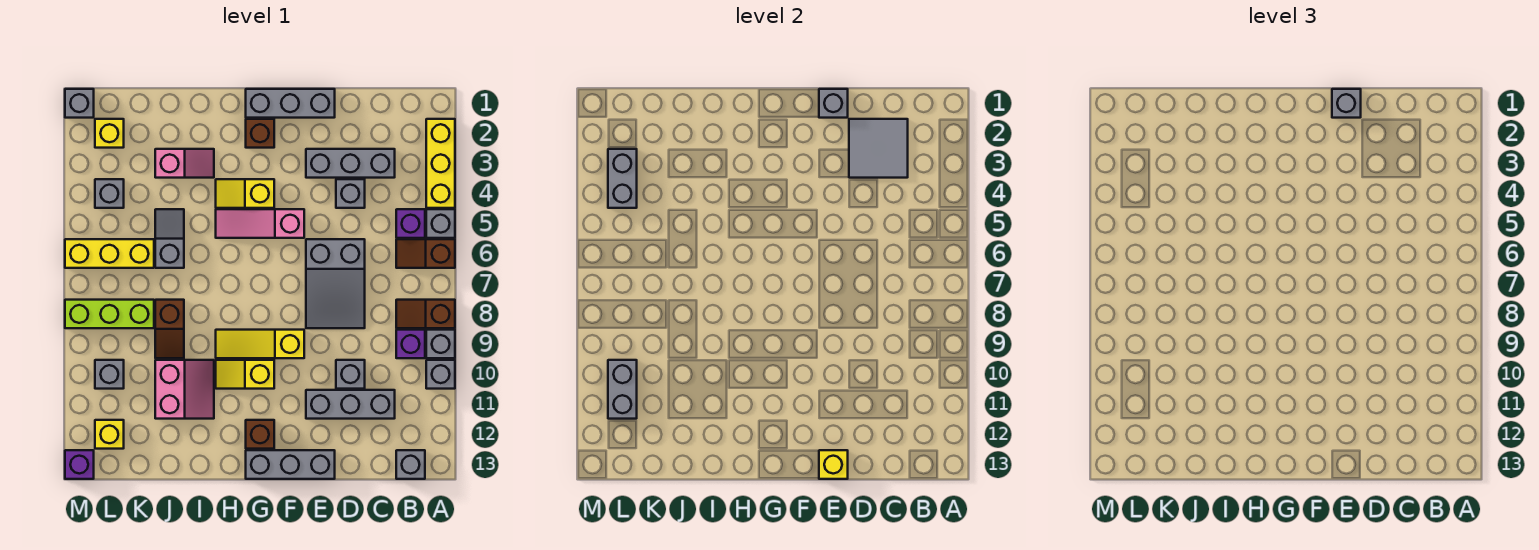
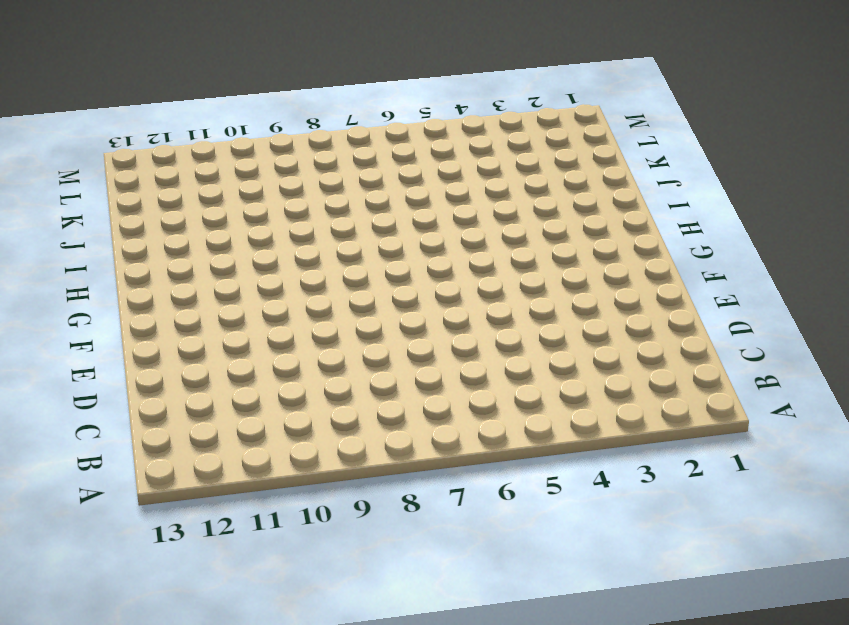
none -> yellow 1x3 brick [426,119,455,208]
none -> grey 1x1 brick [426,209,455,238]
none -> brown 1x2 slope [396,239,455,268]
none -> brown 1x2 slope [396,300,455,328]

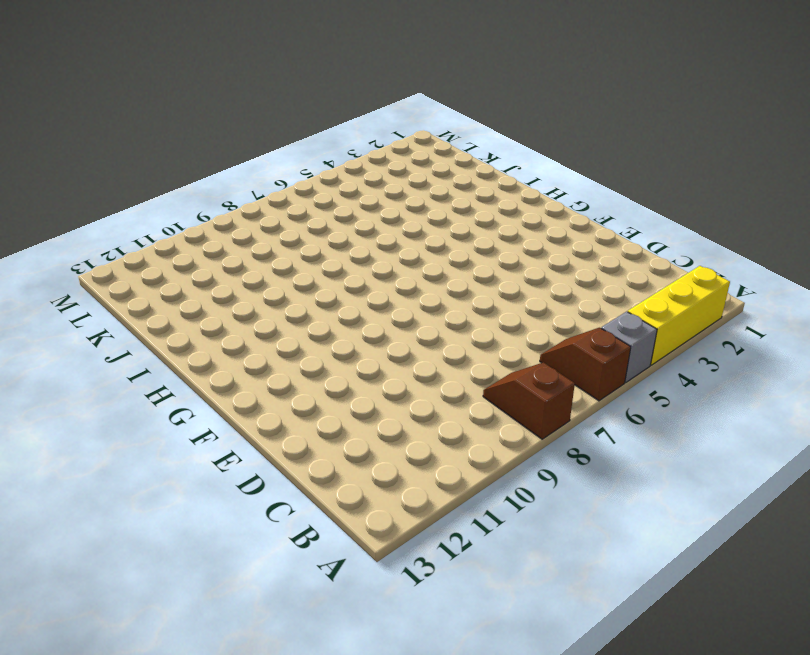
none -> grey 1x1 brick [426,330,455,358]
none -> grey 1x1 brick [426,360,455,389]
none -> purple 1x1 brick [396,209,425,238]
none -> purple 1x1 brick [396,330,425,358]

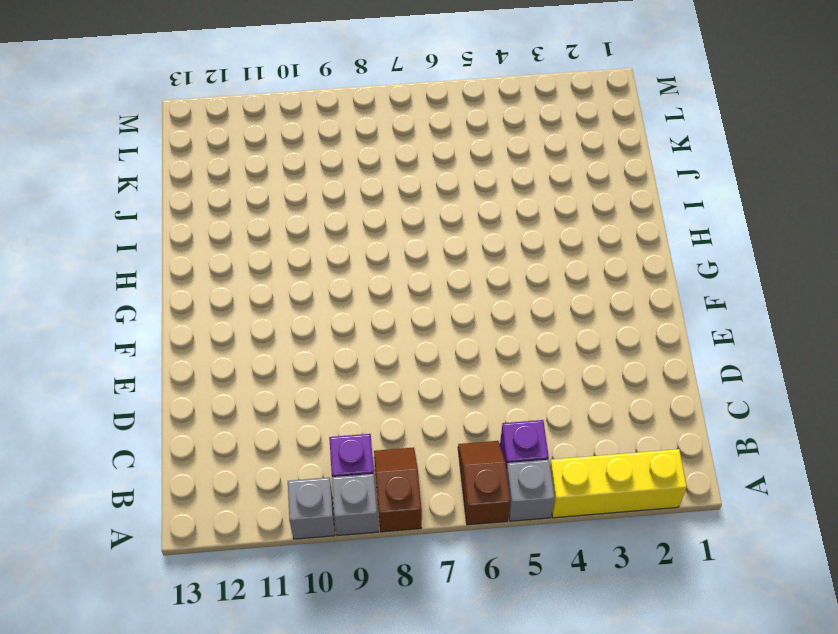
none -> grey 1x1 brick [396,450,425,479]
none -> grey 1x3 brick [306,149,395,178]
none -> grey 1x3 brick [306,390,395,419]
none -> grey 1x1 brick [336,179,365,208]

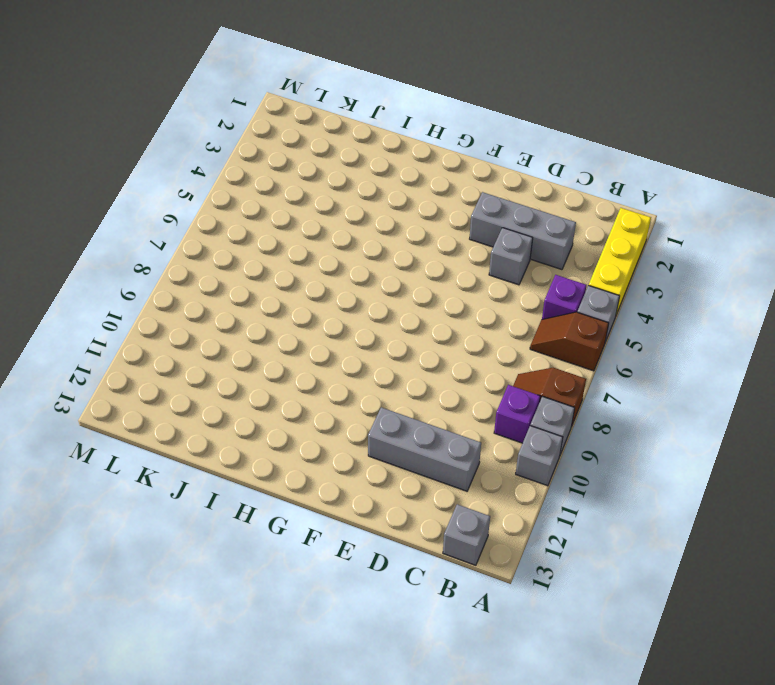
none -> grey 2x3 slope [306,239,365,328]
none -> grey 1x1 brick [336,360,365,389]
none -> grey 1x3 brick [246,89,335,118]
none -> grey 1x3 brick [246,450,335,479]

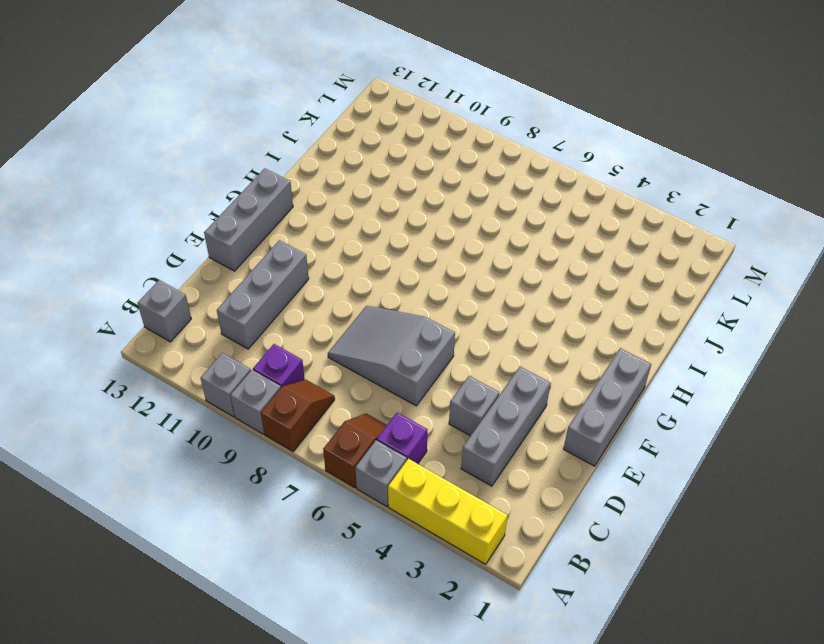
none -> grey 1x1 brick [336,360,365,389]
none -> pink 1x3 slope [216,209,304,238]
none -> yellow 1x3 slope [216,330,304,358]
none -> brown 1x1 brick [246,119,274,148]

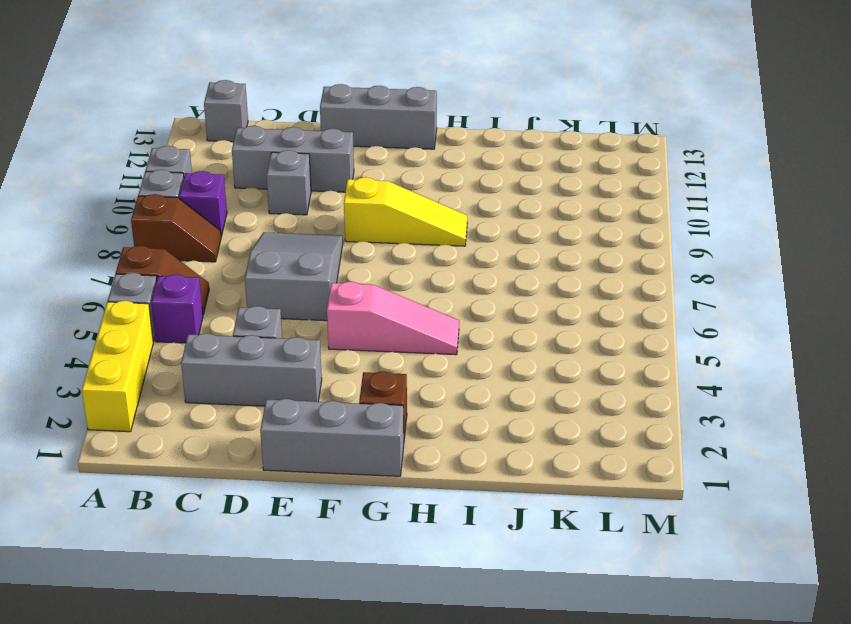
none -> yellow 1x2 slope [216,179,274,208]
none -> yellow 1x2 slope [216,360,274,389]
none -> brown 1x1 brick [246,420,274,449]
none -> pink 1x2 slope [155,149,214,178]

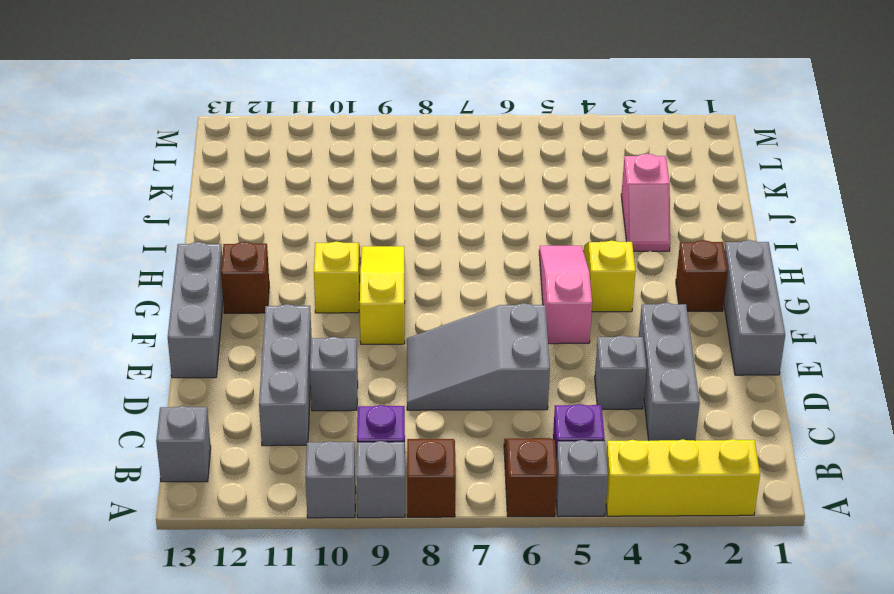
none -> pink 2x2 slope [155,360,214,419]
none -> grey 1x2 slope [155,209,184,268]
none -> brown 1x2 slope [155,300,184,358]
none -> yellow 1x3 brick [65,239,154,268]

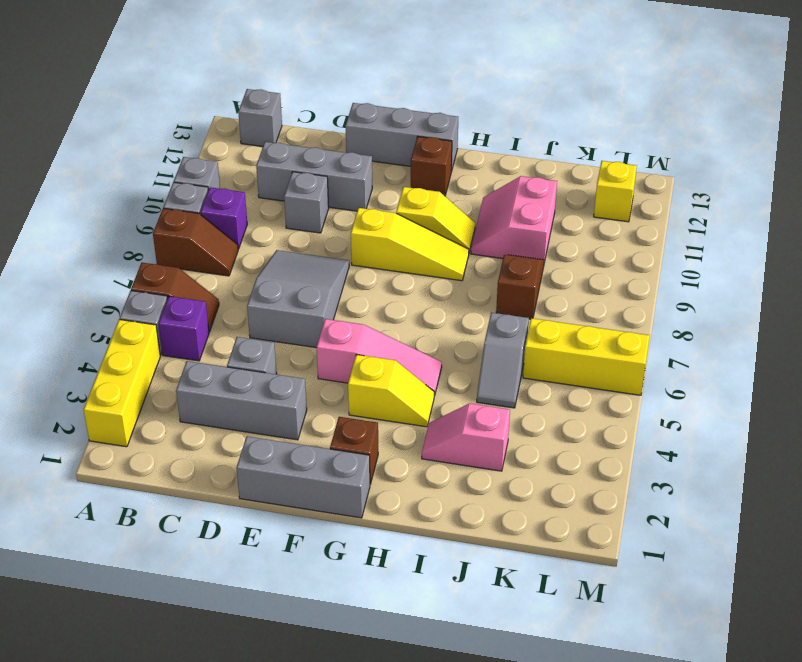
none -> lime 1x3 brick [65,300,154,328]
none -> yellow 1x1 brick [95,119,124,148]
none -> grey 1x1 brick [95,179,124,208]
none -> grey 1x1 brick [95,360,124,389]

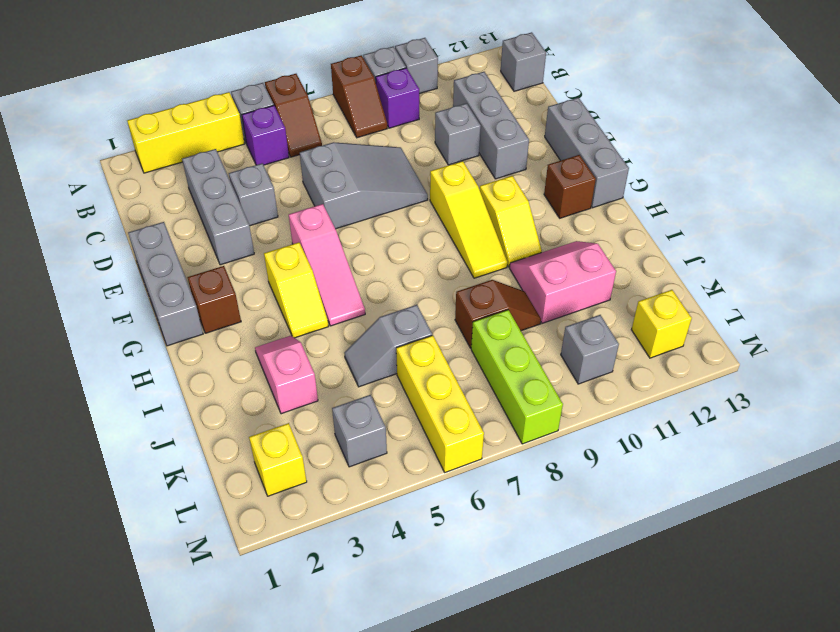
none -> grey 1x1 brick [65,89,94,118]
none -> purple 1x1 brick [65,450,94,479]
none -> grey 2x2 tile [849,119,908,178]
none -> grey 1x1 brick [819,89,848,118]

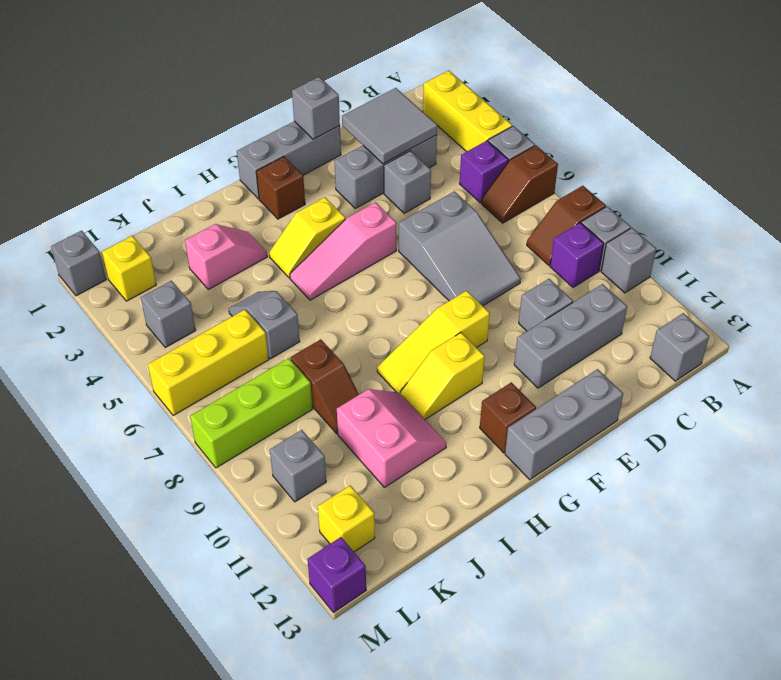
none -> yellow 1x1 brick [819,450,848,479]
none -> grey 1x2 brick [608,149,637,208]
none -> grey 1x2 brick [608,360,637,419]
none -> grey 1x1 brick [1332,89,1361,118]

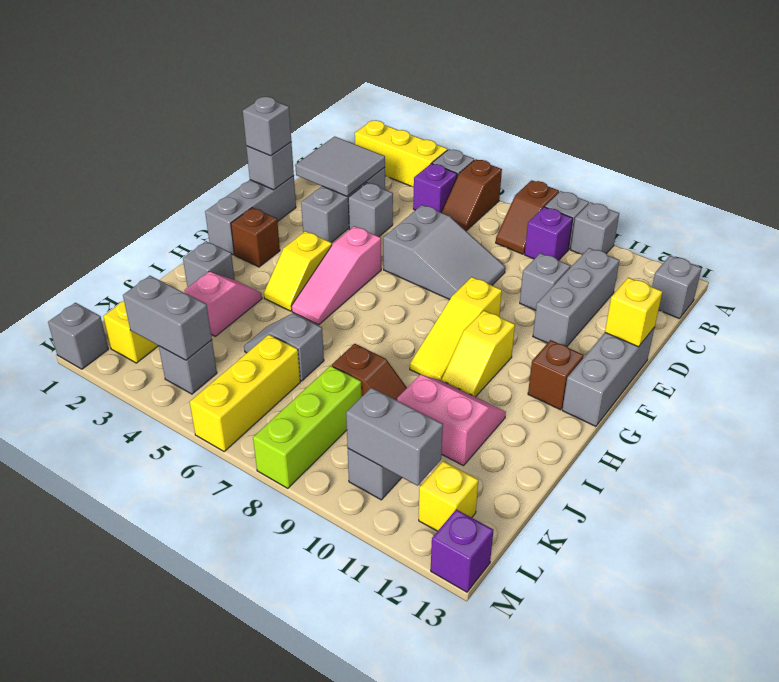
grey 1x1 brick [183,241,235,287] -> none

